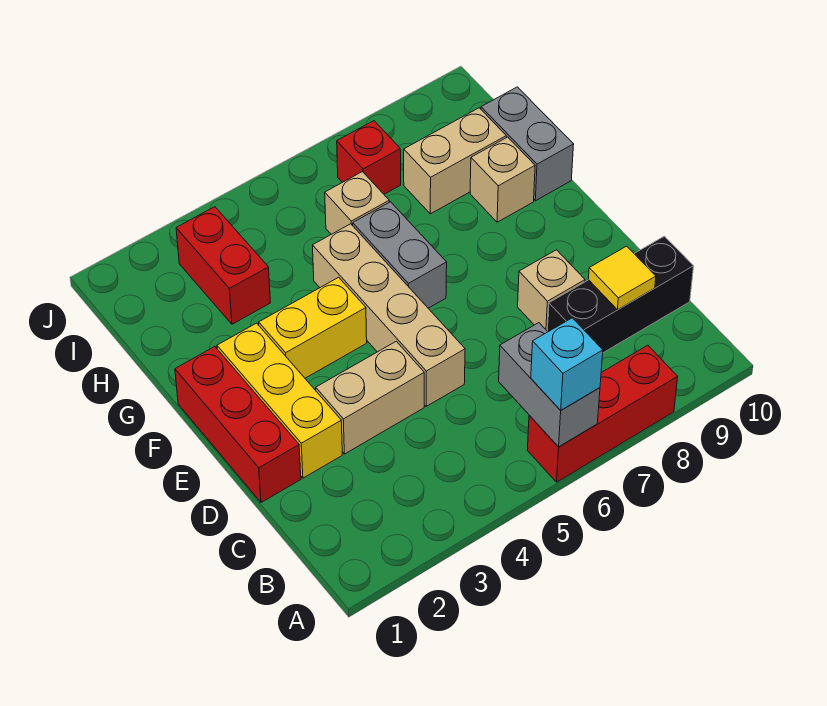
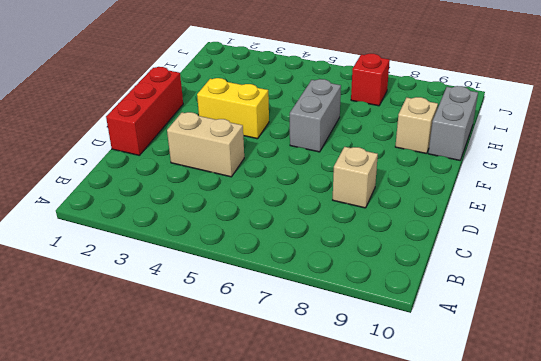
none -> red 1x3 brick [527,345,678,482]
none -> black 1x3 brick [547,236,694,353]
none -> yellow 1x3 brick [217,323,342,478]

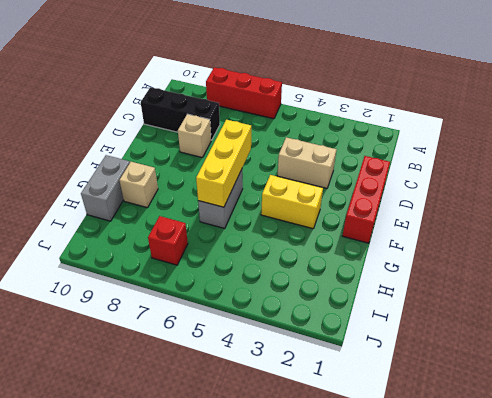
yellow 1x3 brick [196,120,251,207] -> yellow 1x3 brick moved to [217,323,342,478]
none -> tan 1x4 brick [312,224,465,406]
none -> red 1x2 brick [176,207,270,324]
none -> tan 1x1 brick [325,172,389,234]

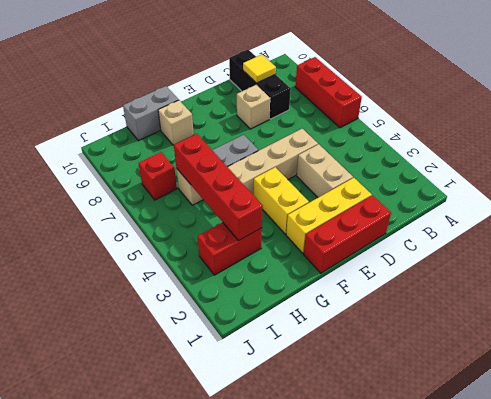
red 1x4 brick [174,134,263,240] -> none
none -> tan 1x2 brick [404,108,506,214]
none -> grey 1x2 brick [499,323,600,447]
none -> cyan 1x1 brick [531,318,603,410]

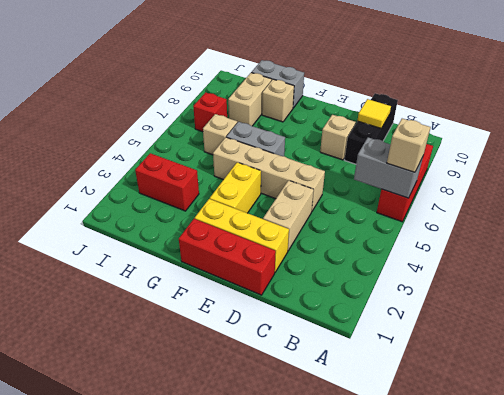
tan 1x1 brick [387,119,431,172] -> cyan 1x1 brick [531,318,603,410]

